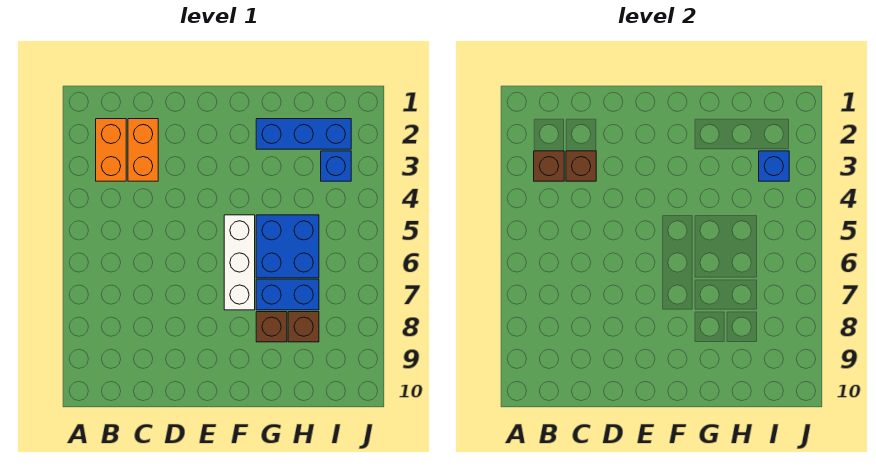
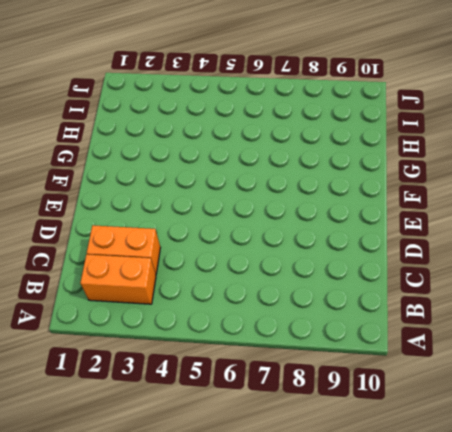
none -> white 1x3 brick [224,215,255,310]
none -> blue 1x3 brick [256,119,351,149]
none -> blue 2x2 brick [256,215,319,278]

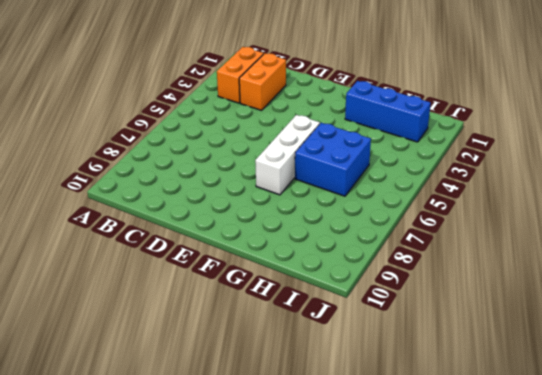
none -> blue 1x2 brick [256,279,319,310]
none -> brown 1x1 brick [256,312,287,342]
none -> brown 1x1 brick [288,312,319,342]

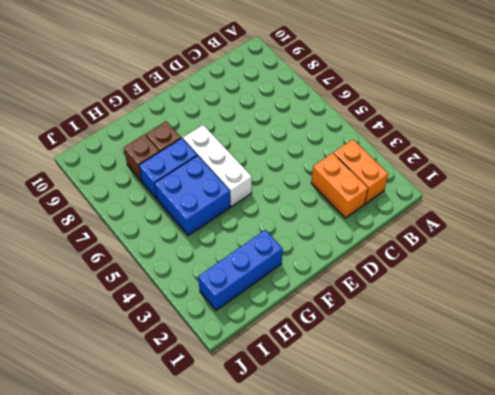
none -> blue 1x1 brick [321,151,351,181]
none -> brown 1x1 brick [534,151,564,181]
none -> brown 1x1 brick [566,151,596,181]

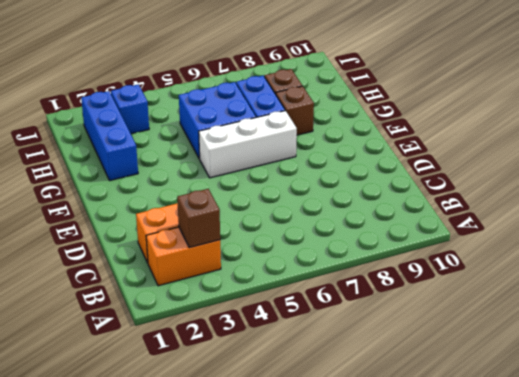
none -> brown 1x1 brick [566,151,596,181]
none -> blue 1x1 brick [759,151,789,181]

